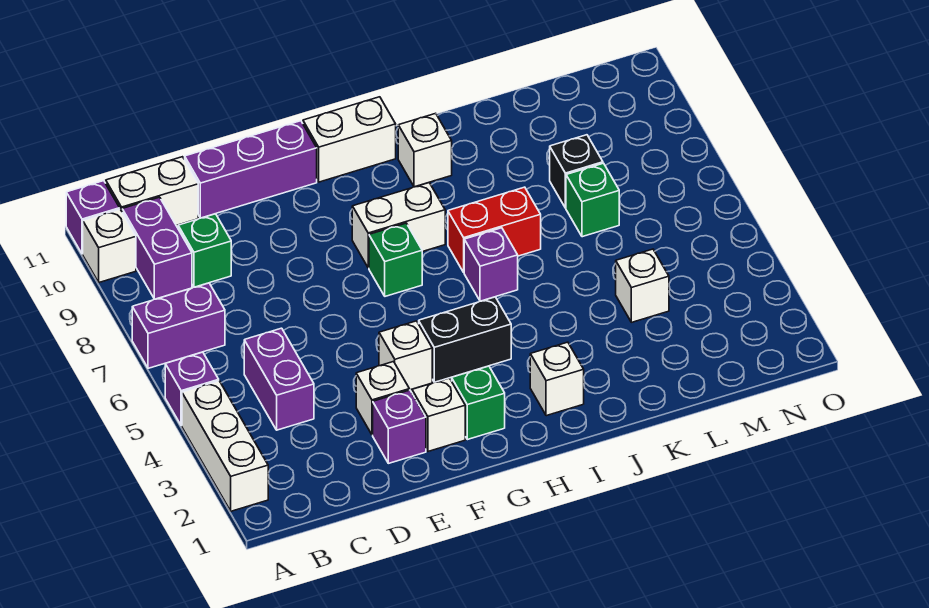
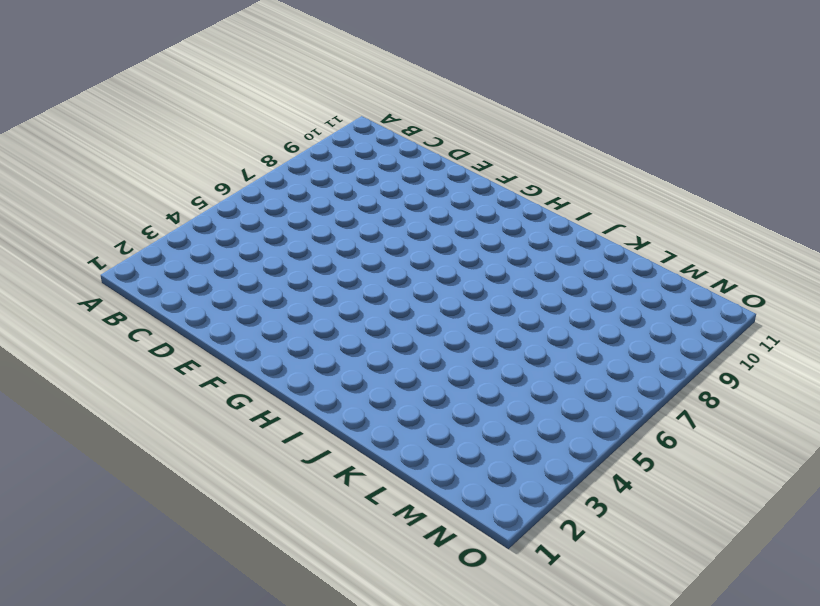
none -> white 1x3 brick [182,381,268,511]
none -> purple 1x1 brick [165,352,219,426]
none -> purple 1x2 brick [132,283,225,368]

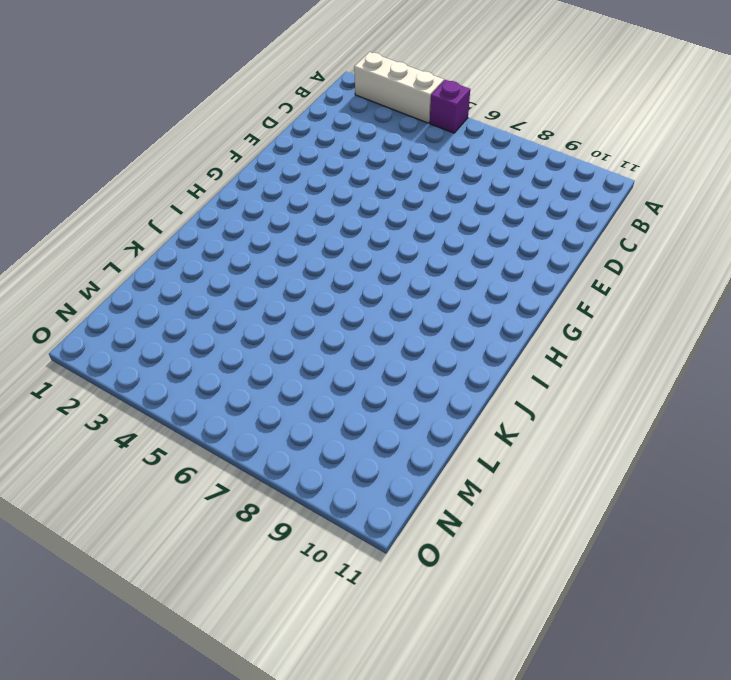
none -> purple 1x2 brick [132,283,225,368]
none -> white 1x1 brick [83,209,136,282]
none -> purple 1x1 brick [66,181,120,254]

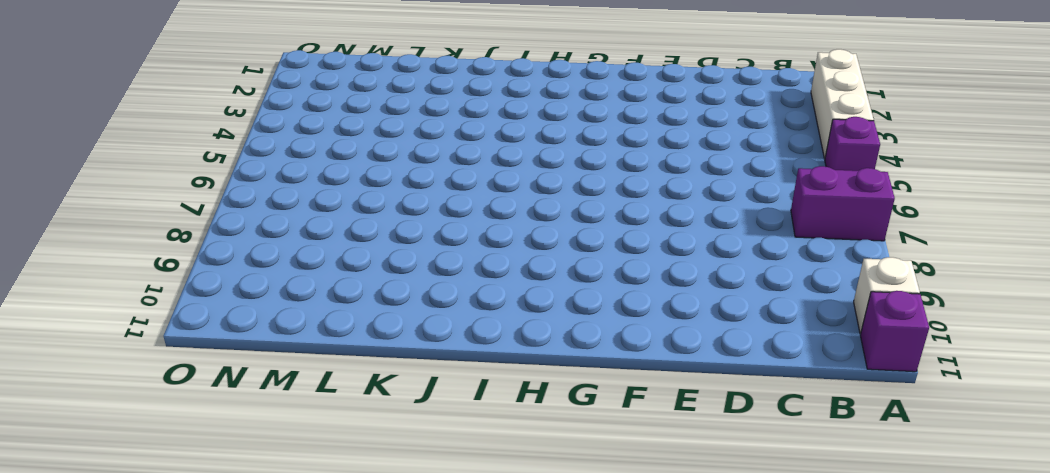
none -> purple 1x2 brick [122,197,192,299]
none -> white 1x2 brick [106,157,198,225]
none -> purple 1x2 brick [244,328,314,430]

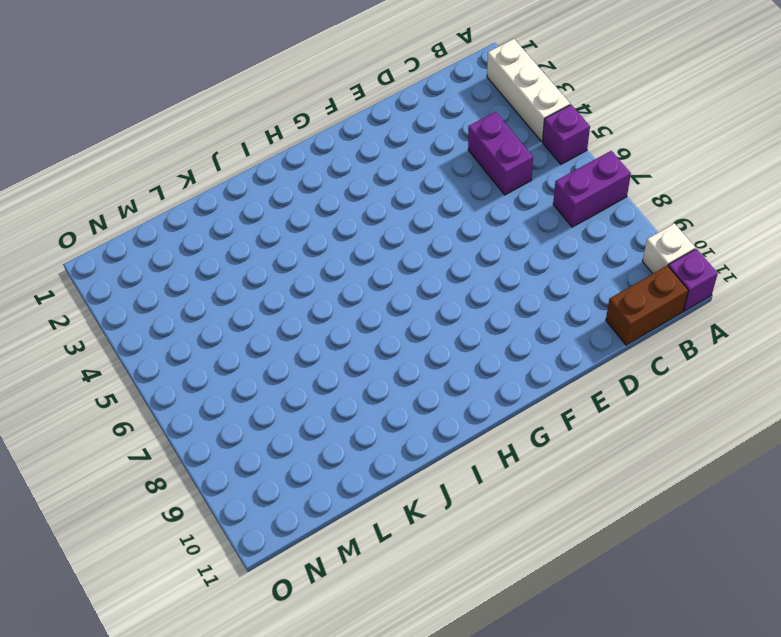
brown 1x2 brick [606,266,688,345] -> white 1x2 brick [106,157,198,225]
none -> purple 1x2 brick [122,197,192,299]
none -> green 1x1 brick [178,214,231,287]
none -> purple 1x3 brick [185,121,317,218]

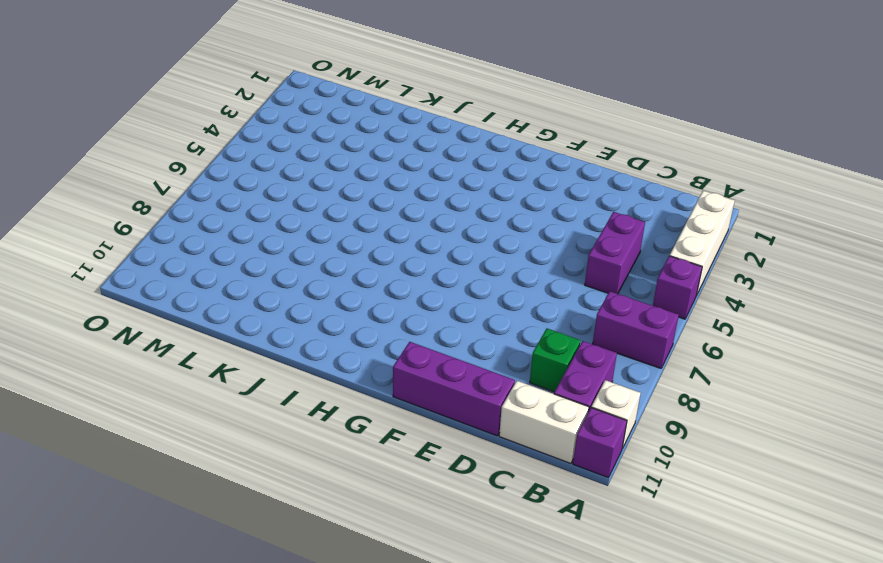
none -> purple 1x1 brick [373,390,426,463]
none -> white 1x1 brick [356,362,409,435]
none -> white 1x1 brick [412,378,465,451]

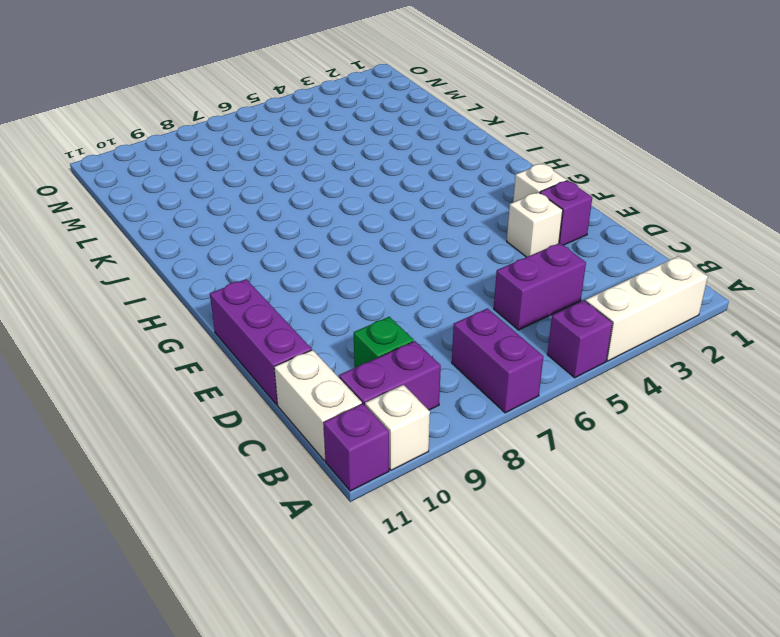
none -> white 1x1 brick [379,321,432,390]
none -> green 1x1 brick [451,366,505,440]
none -> black 1x2 brick [419,297,511,382]

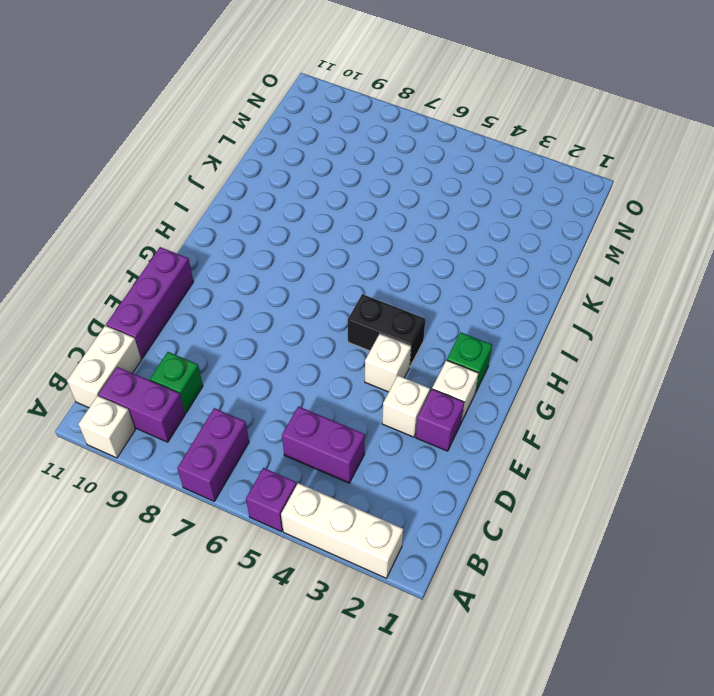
black 1x2 brick [348,294,425,366] -> black 1x2 brick turned to [419,297,511,382]
none -> purple 1x1 brick [66,181,120,254]
none -> green 1x1 brick [369,223,422,296]
none -> white 1x2 brick [352,183,445,268]

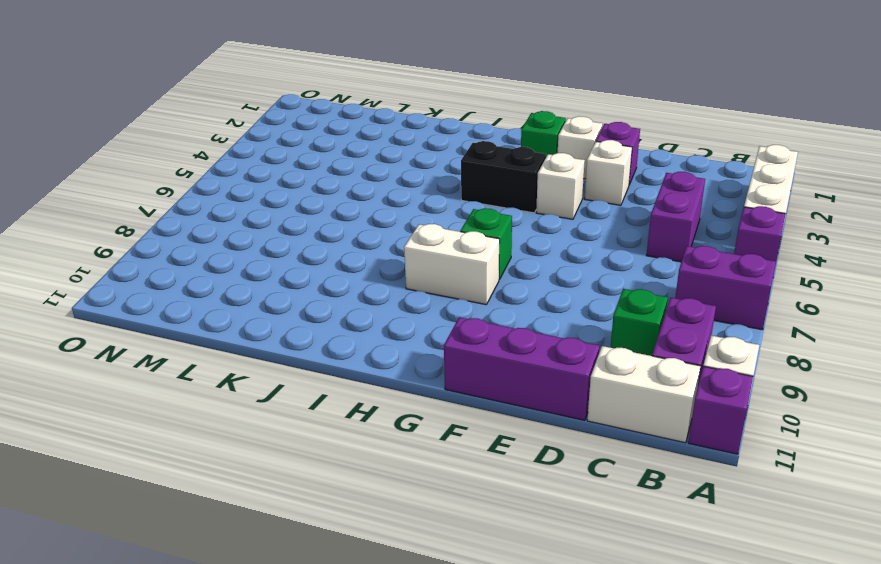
none -> white 1x2 brick [303,97,396,182]
none -> white 1x1 brick [530,342,584,416]
none -> purple 1x1 brick [464,228,518,301]

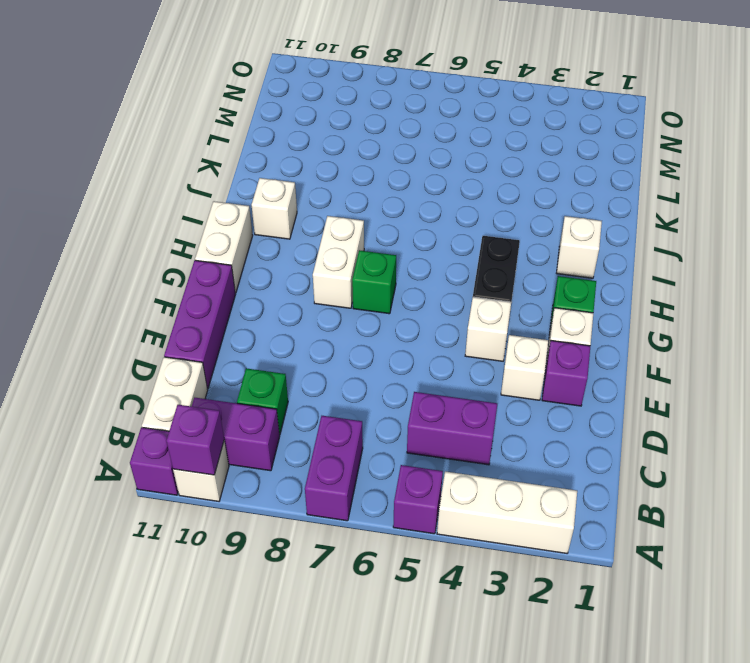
purple 1x1 brick [166,405,224,475] -> purple 1x1 brick moved to [464,228,518,301]
none -> red 1x2 brick [448,187,541,272]
none -> white 1x1 brick [616,249,669,322]
none -> green 1x1 brick [566,163,619,237]

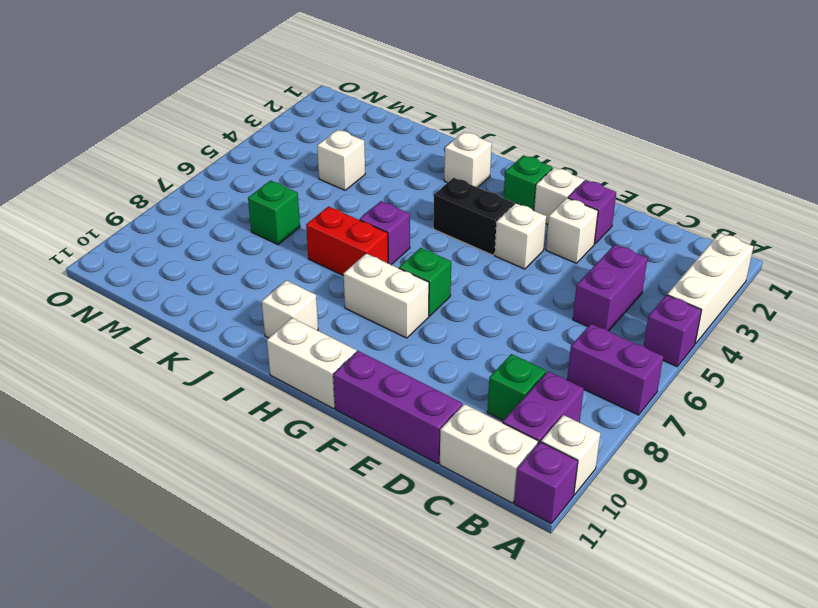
none -> black 1x1 brick [550,135,603,208]

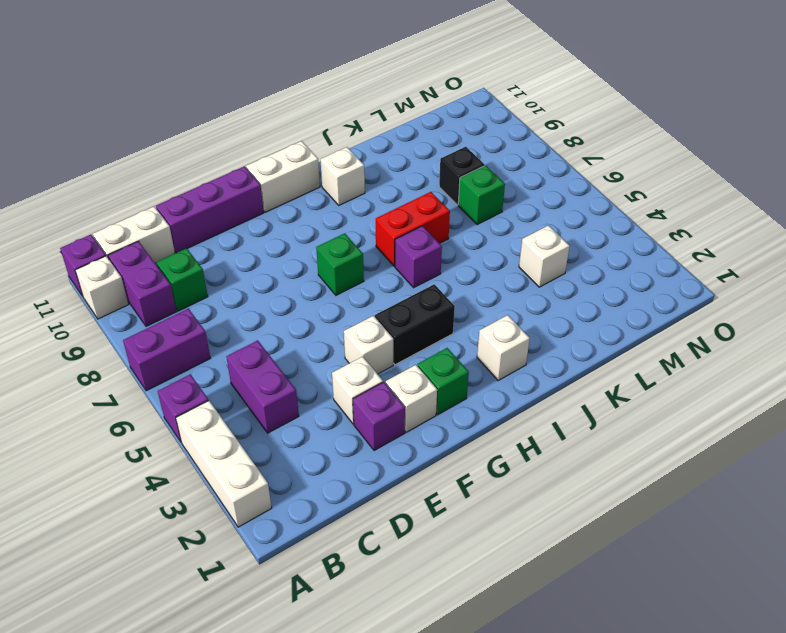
none -> white 1x2 brick [352,183,445,268]

